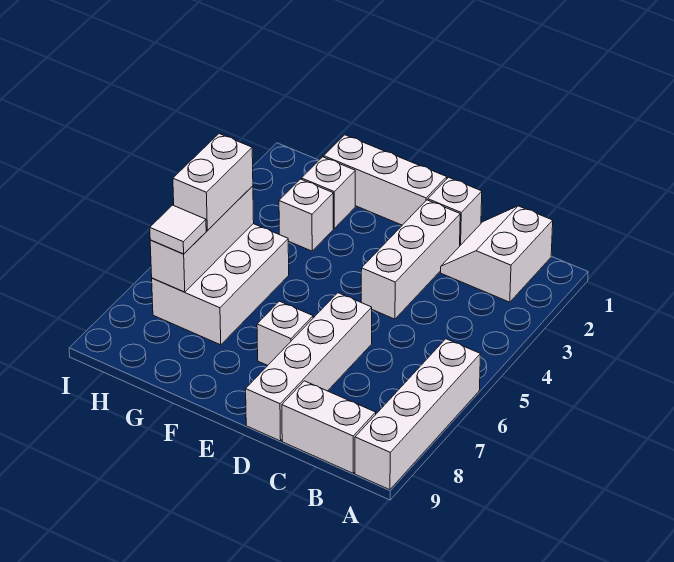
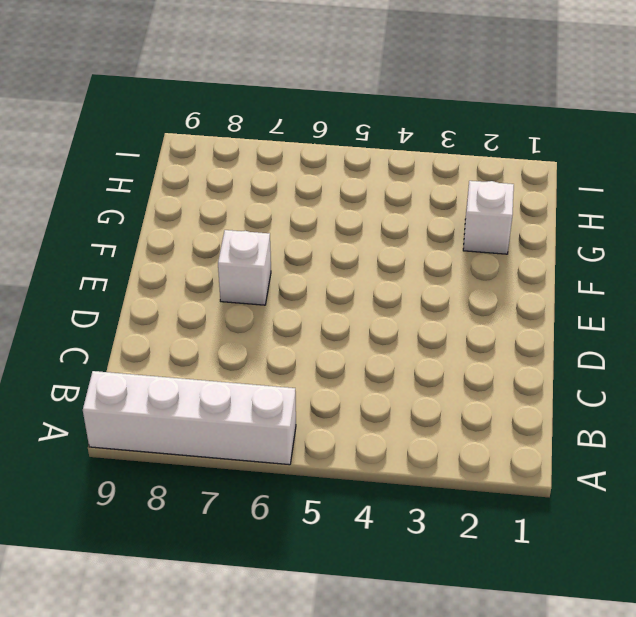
none -> white 2x2 slope [441,206,553,302]
none -> white 1x2 brick [282,381,376,473]
none -> white 1x1 brick [428,177,482,245]

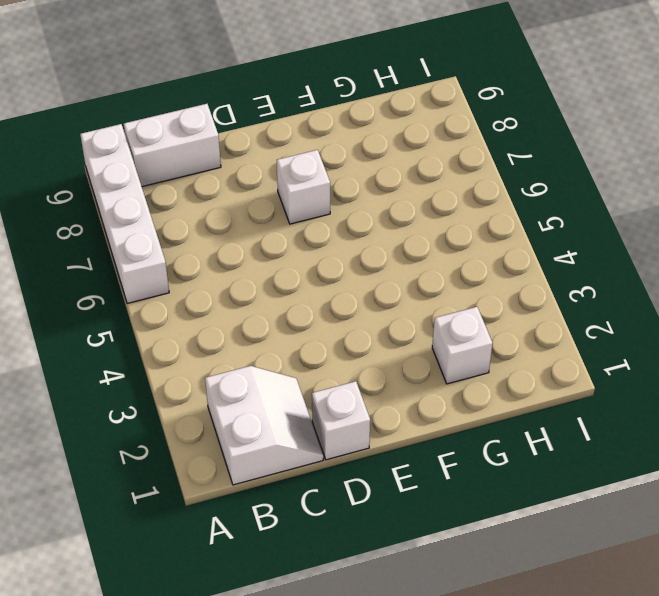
none -> white 1x3 brick [361,200,460,319]
none -> white 1x4 brick [246,293,372,441]
none -> white 1x3 brick [324,135,447,225]

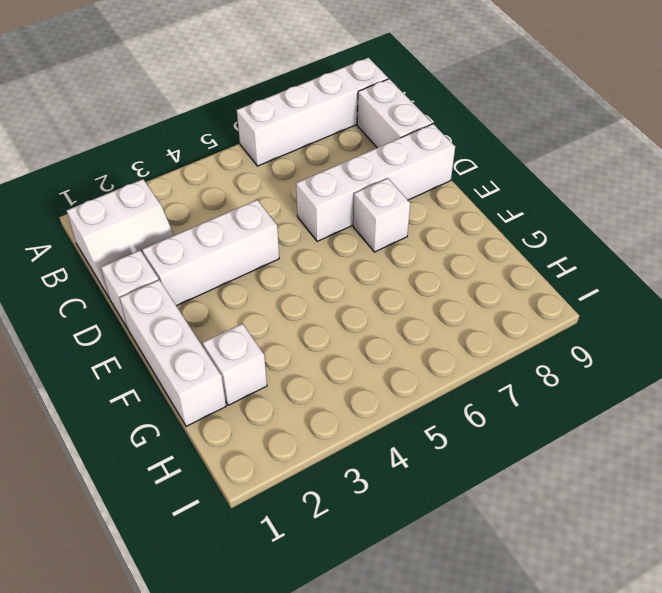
none -> white 1x1 brick [279,179,333,251]
none -> white 2x3 brick [152,224,289,345]
none -> white 1x3 brick [150,186,254,292]

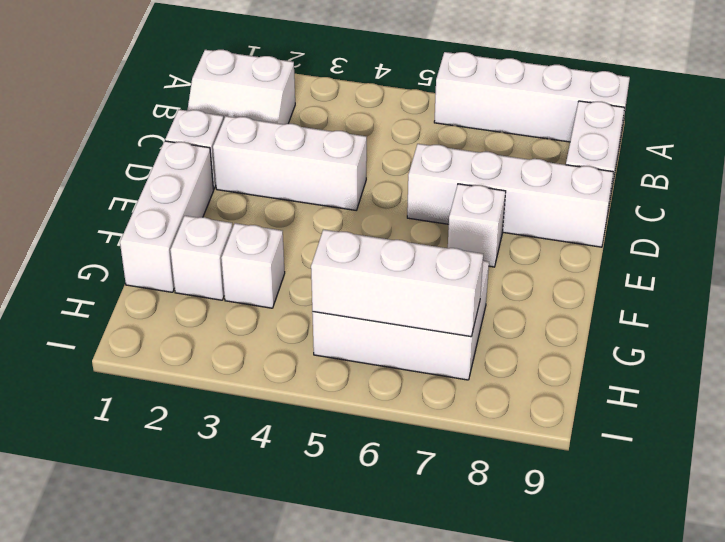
none -> white 1x2 brick [173,134,253,231]
none -> white 1x1 tile [150,205,206,254]

